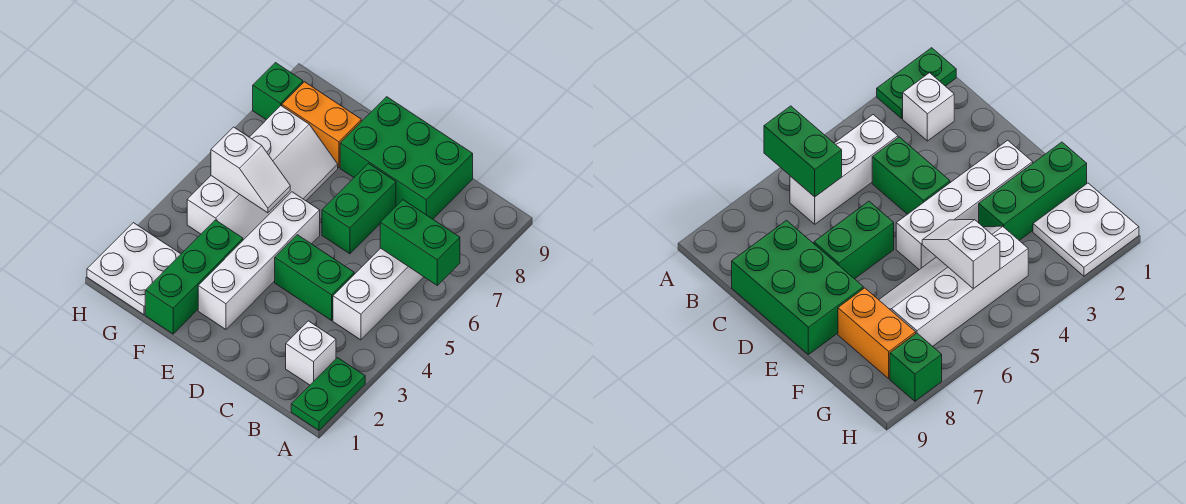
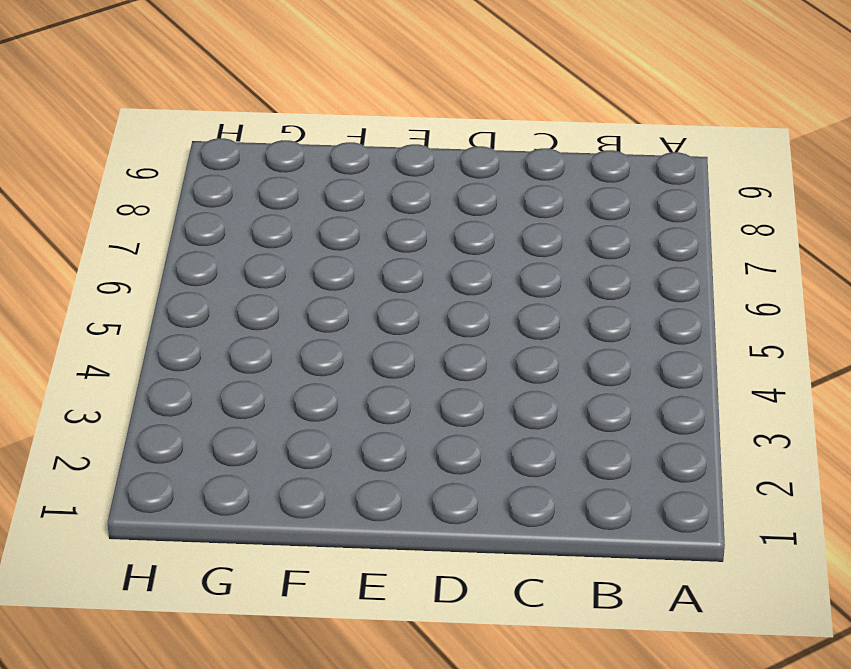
none -> green 1x2 plate [291,358,365,430]
none -> white 1x1 brick [286,321,336,385]
none -> white 1x3 brick [333,248,423,340]

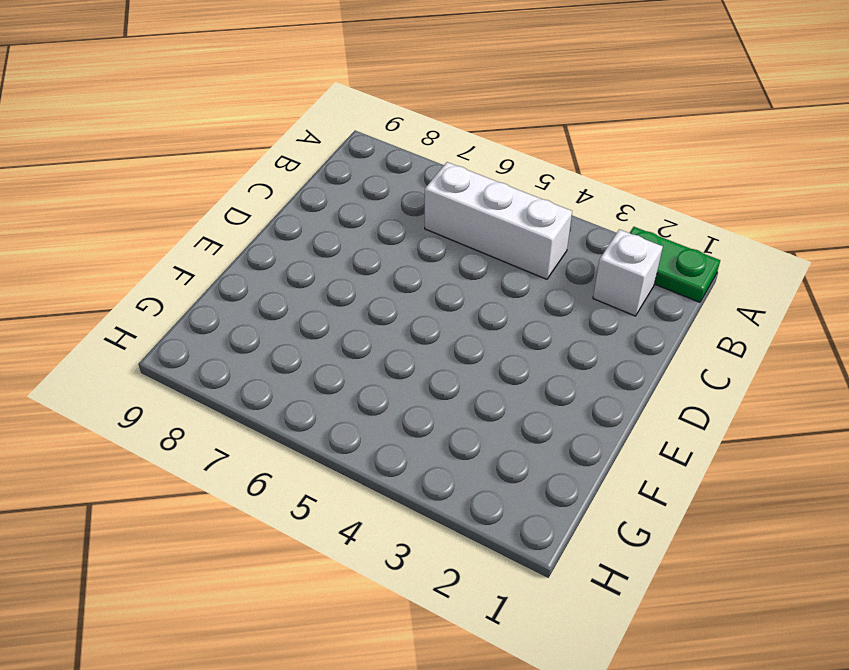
none -> green 1x2 brick [275,235,354,320]
none -> green 2x3 brick [340,97,473,219]
none -> green 1x2 brick [322,164,396,254]

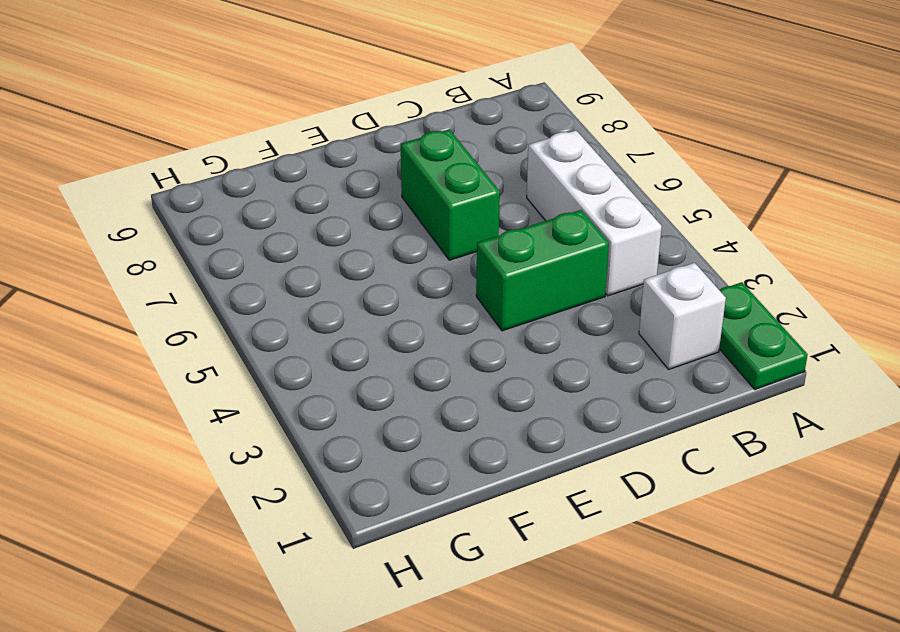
none -> green 2x3 brick [340,97,473,219]
none -> white 1x4 brick [198,192,320,329]
none -> green 1x3 brick [145,220,243,334]

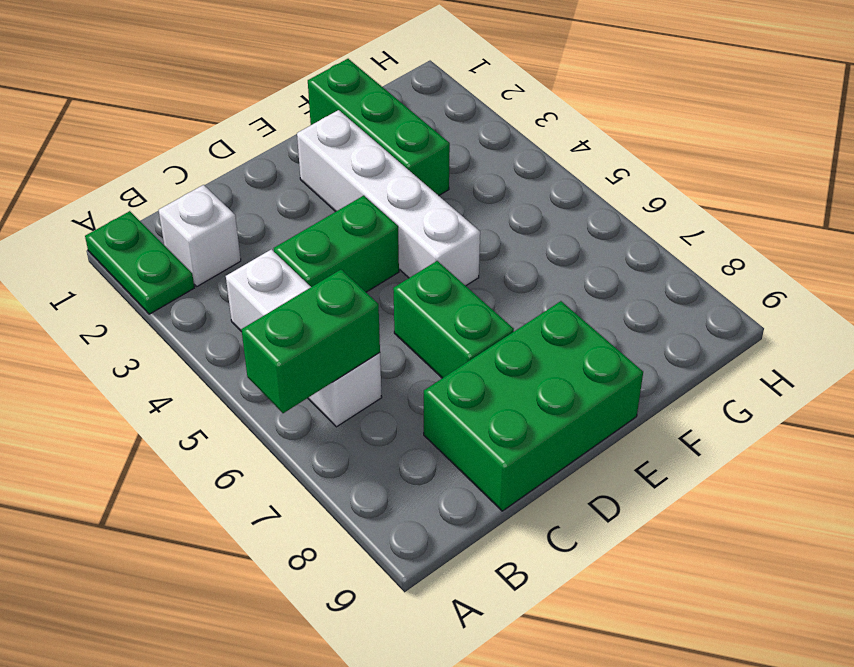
none -> white 2x4 slope [187,106,338,240]
none -> orange 1x2 brick [282,82,361,168]
none -> white 2x2 plate [87,223,181,315]

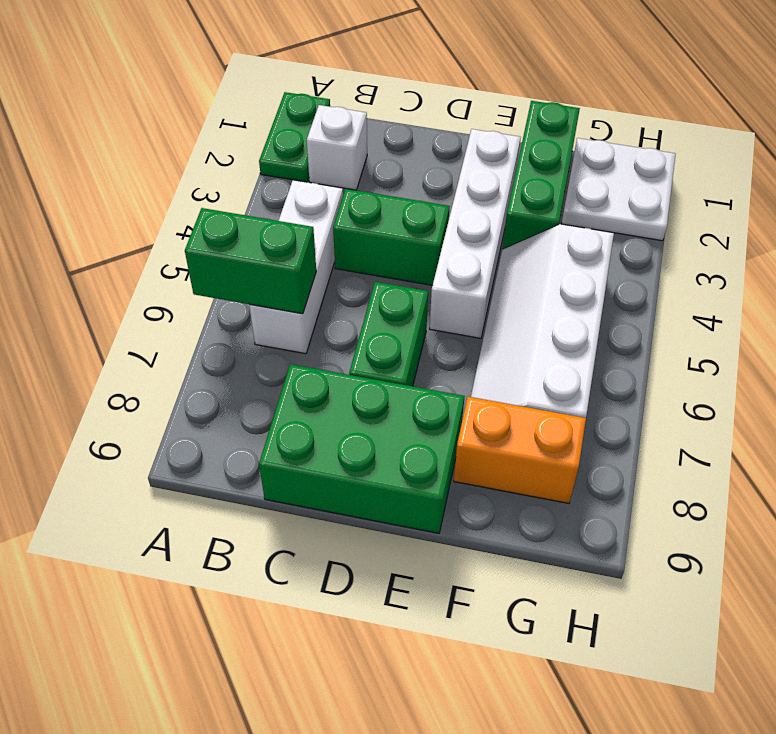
none -> green 1x1 brick [253,63,303,120]
none -> white 1x2 slope [211,127,290,213]

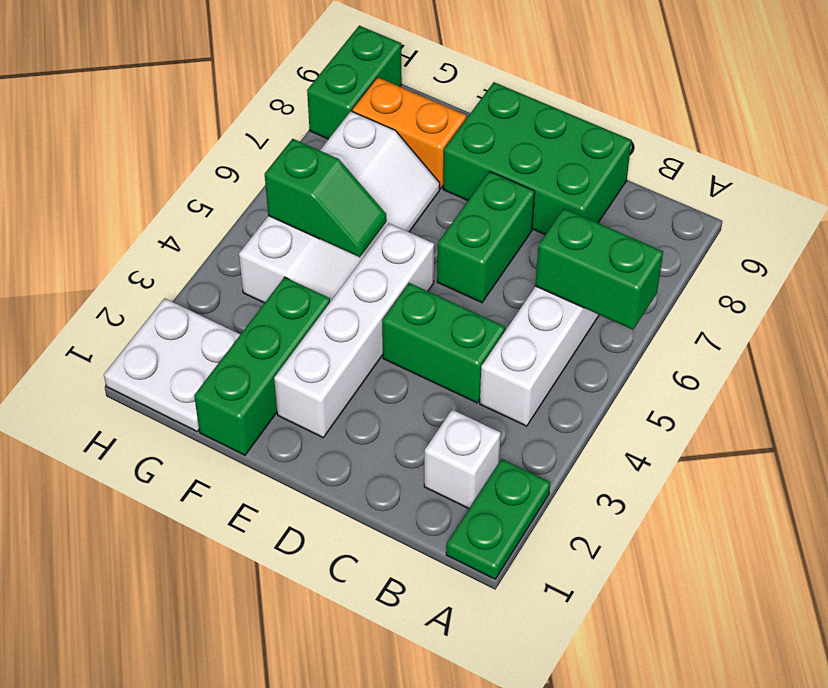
green 1x2 slope [265,139,387,257] -> white 1x2 slope [211,127,290,213]
green 1x2 brick [307,26,402,139] -> green 1x1 brick [253,63,303,120]

